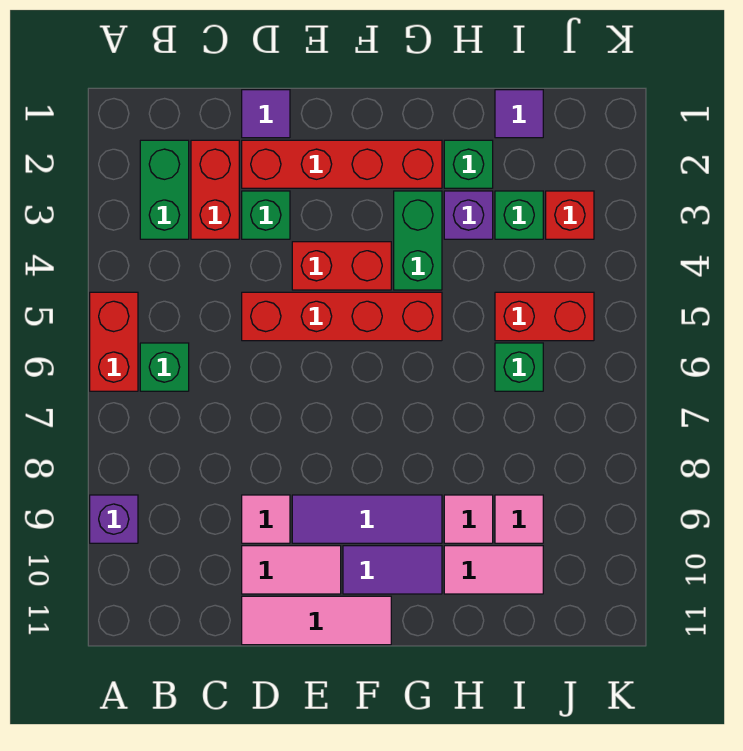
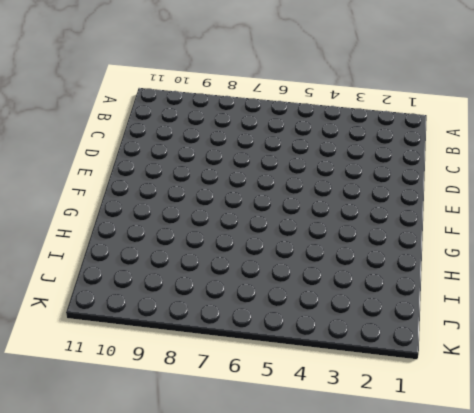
none -> red 1x2 brick [90,292,138,391]
none -> purple 1x1 brick [90,495,138,543]
none -> green 1x2 brick [140,140,189,239]

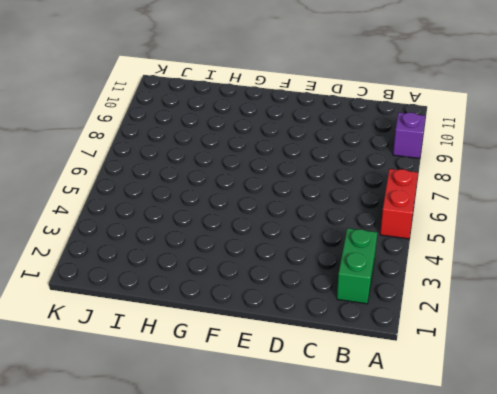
none -> green 1x1 brick [140,343,189,391]
none -> red 1x2 brick [191,140,239,239]
none -> purple 1x1 tile [242,90,290,138]

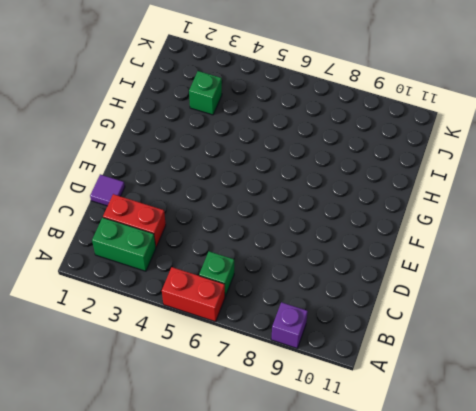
none -> red 1x4 brick [242,140,442,188]
none -> green 1x1 brick [242,191,290,239]
none -> red 1x4 brick [242,292,442,341]

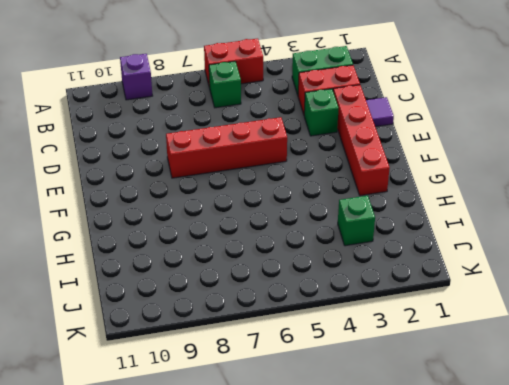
red 1x4 brick [166,117,287,178] -> red 1x4 brick turned to [242,292,442,341]
none -> pink 1x1 tile [242,495,290,543]
none -> pink 1x2 tile [242,546,341,594]
none -> pink 1x3 tile [242,596,391,645]

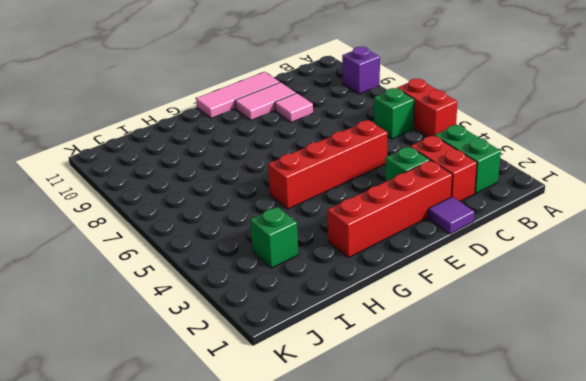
none -> red 1x2 brick [292,242,391,290]
none -> purple 1x3 tile [292,495,442,543]
none -> purple 1x2 tile [343,546,442,594]

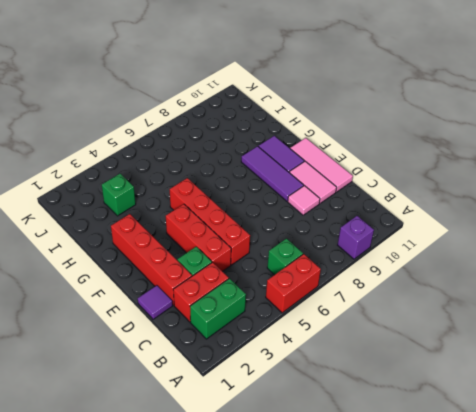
red 1x3 brick [166,204,231,271] -> red 1x2 brick [292,242,391,290]
none -> green 1x2 brick [394,191,442,290]
none -> green 1x1 brick [444,140,493,188]
none -> purple 1x1 brick [444,191,493,239]

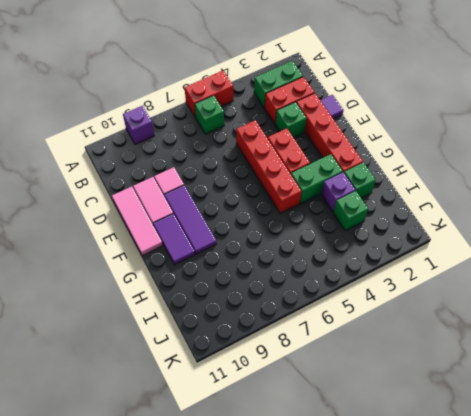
none -> pink 1x1 tile [444,495,493,543]
none -> pink 1x2 tile [444,546,543,594]
none -> purple 1x1 tile [495,90,543,138]

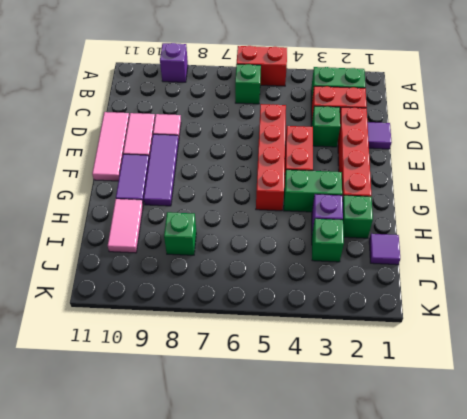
green 1x1 brick [164,212,196,255] -> green 1x1 brick moved to [495,343,543,391]
none -> pink 1x1 tile [444,495,493,543]
none -> red 1x2 brick [495,292,594,341]
none -> pink 1x1 tile [495,495,543,543]

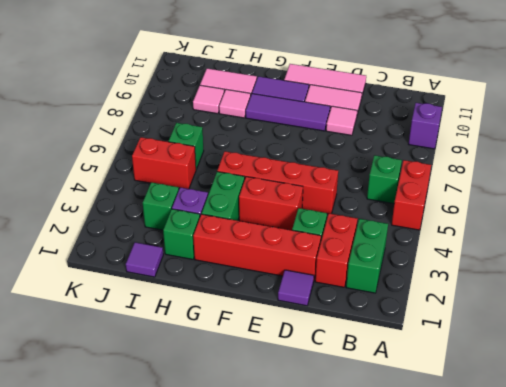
none -> red 1x1 brick [546,191,594,239]

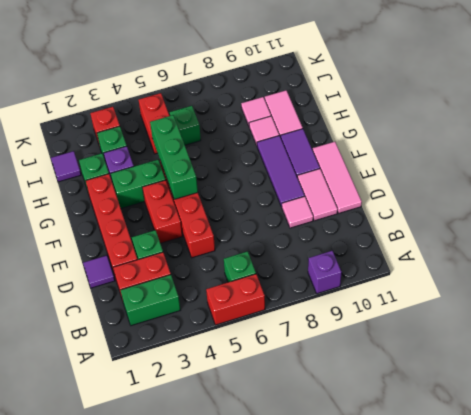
green 1x3 brick [150,115,198,199] -> none

